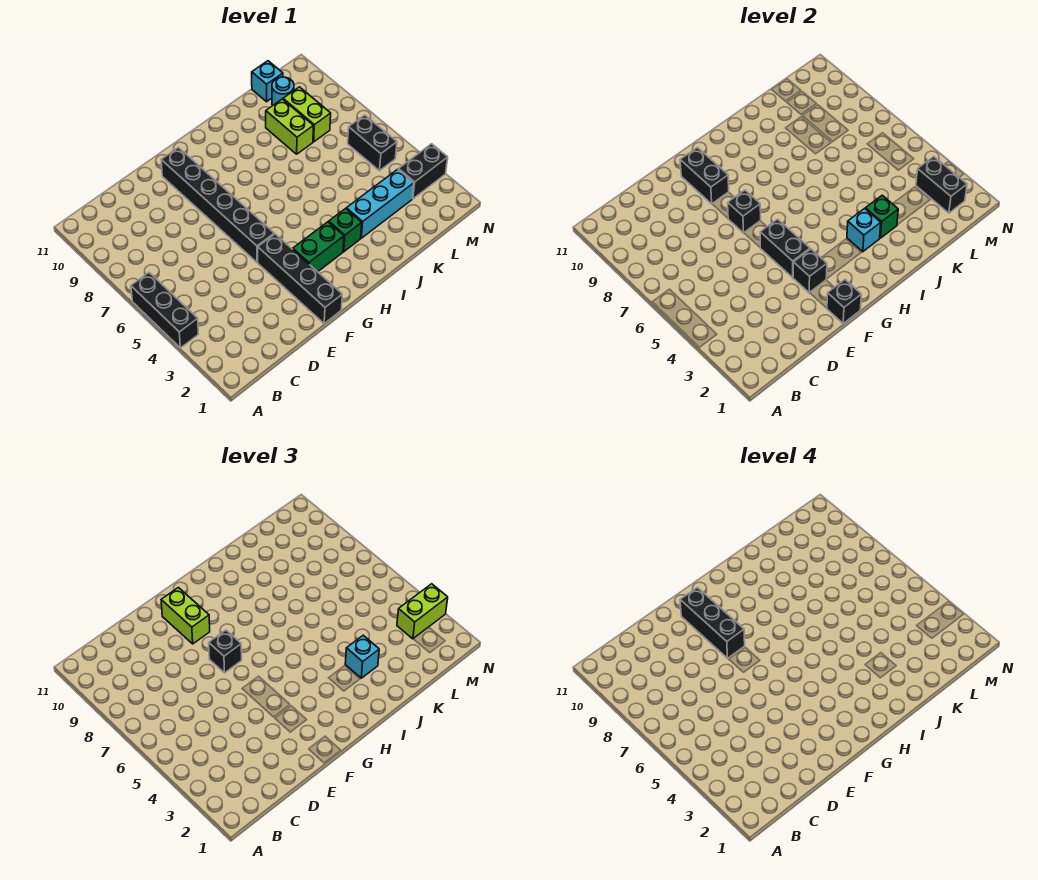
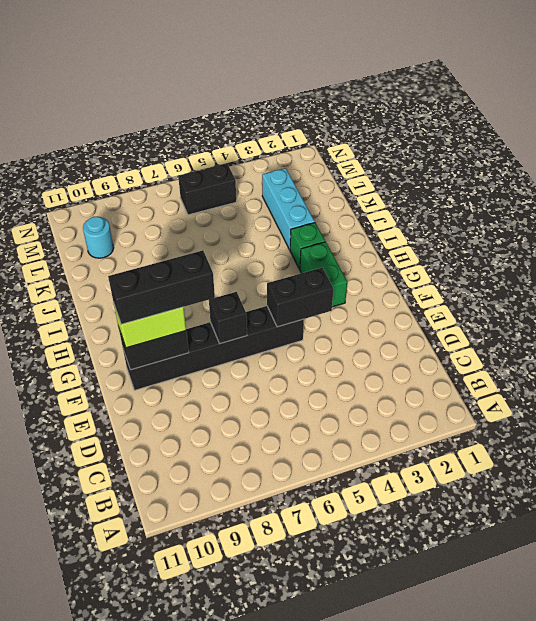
none -> black 1x3 brick [131,273,198,348]
none -> black 1x4 brick [258,234,342,323]
none -> lime 1x2 brick [266,99,314,154]

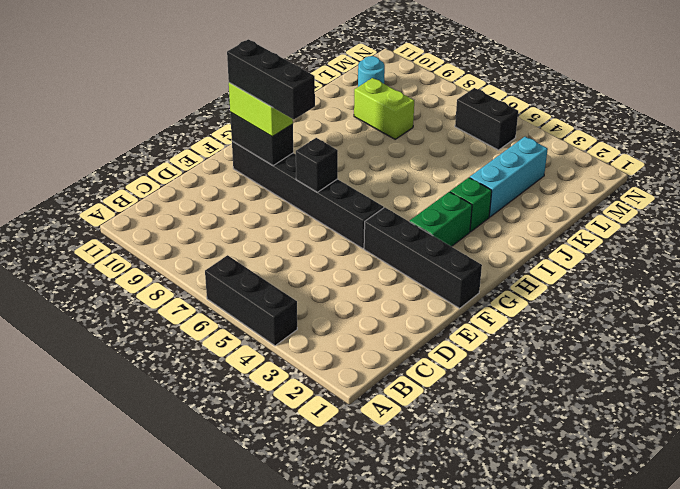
none -> lime 1x2 brick [283,87,331,142]
none -> cyan 1x1 brick [252,61,283,102]
none -> black 1x2 brick [398,144,448,199]

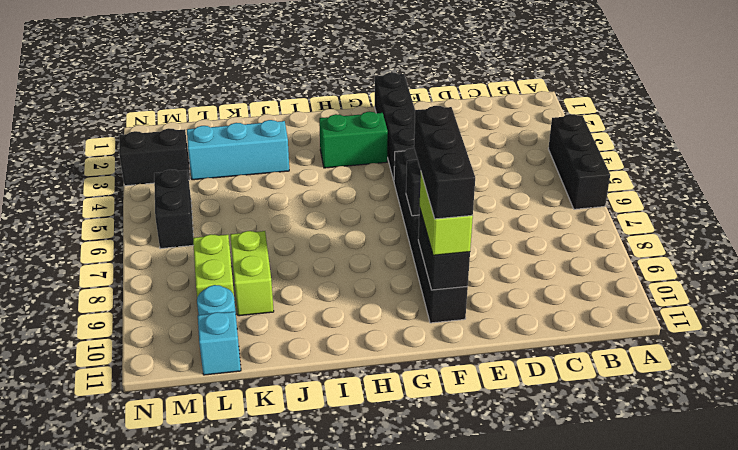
none -> green 1x1 brick [329,209,362,252]
none -> black 1x1 brick [827,280,861,323]
none -> black 1x1 brick [793,249,827,293]

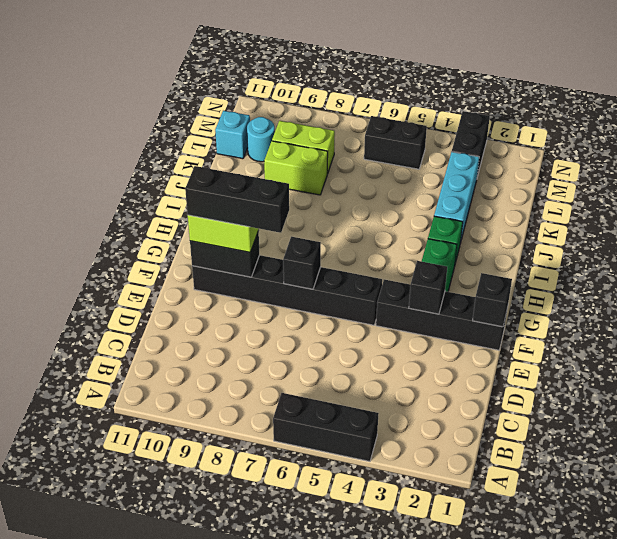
none -> black 1x2 brick [760,219,810,277]
none -> cyan 1x1 brick [847,209,881,252]
none -> green 1x1 brick [865,195,898,238]

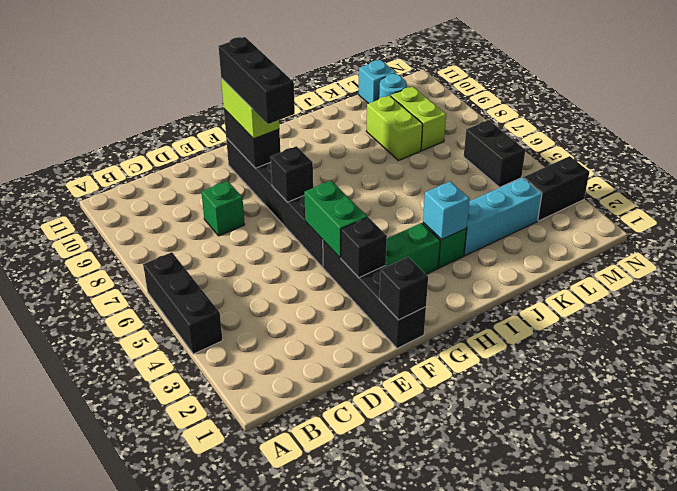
green 1x1 brick [201,181,245,236] -> green 1x1 brick moved to [865,195,898,238]
green 1x2 brick [304,181,367,258] -> black 1x2 brick [760,219,810,277]
none -> black 1x2 brick [916,157,967,213]
none -> black 1x1 brick [209,630,242,673]
none -> cyan 1x1 brick [345,635,379,678]

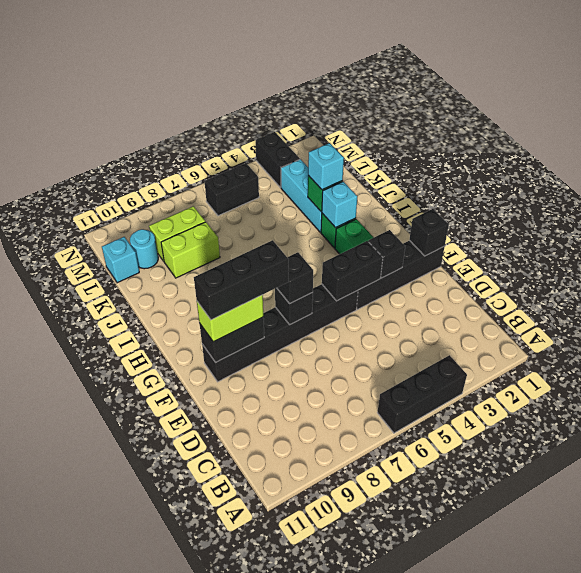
none -> black 1x2 brick [916,157,967,213]
none -> lime 1x2 brick [397,584,448,639]

